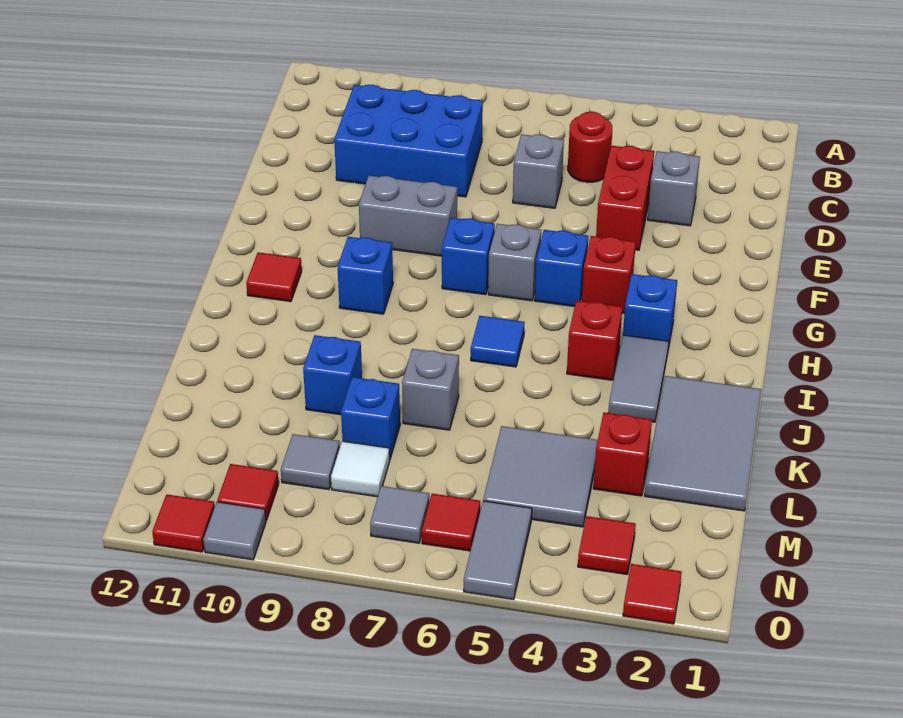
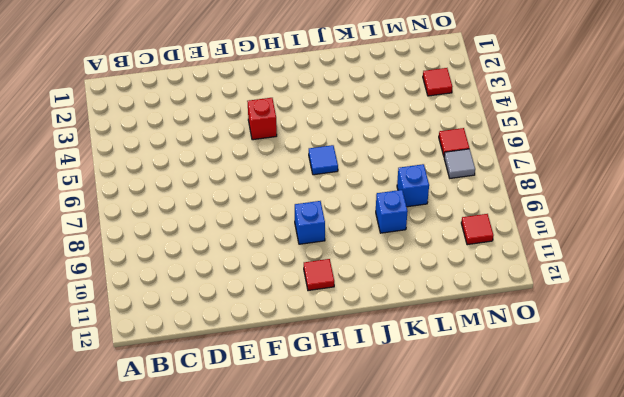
none -> red 1x1 round brick [568,112,612,182]
none -> blue 2x3 brick [334,85,483,197]
none -> grey 1x1 brick [648,151,700,226]
none -> red 1x2 brick [596,146,654,250]

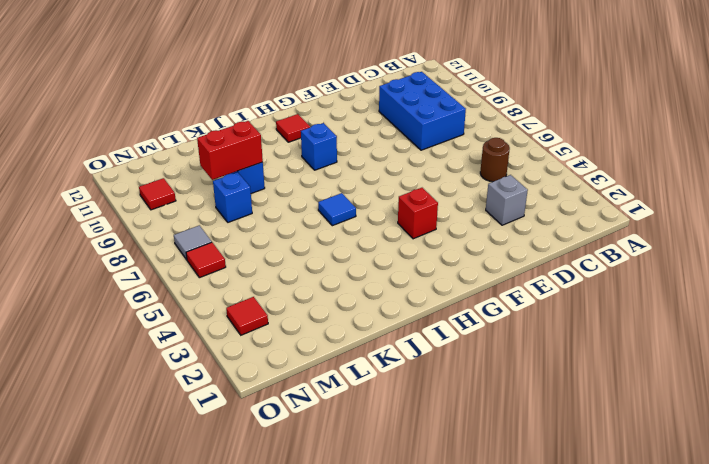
brown 1x1 round brick [480,138,510,182] -> red 1x1 round brick [568,112,612,182]
red 1x2 brick [197,121,263,180] -> red 1x2 brick moved to [596,146,654,250]
none -> grey 1x1 brick [513,134,564,208]
none -> grey 1x2 brick [359,176,457,256]
none -> blue 1x1 brick [535,230,588,307]
none -> grey 1x1 brick [488,224,541,301]

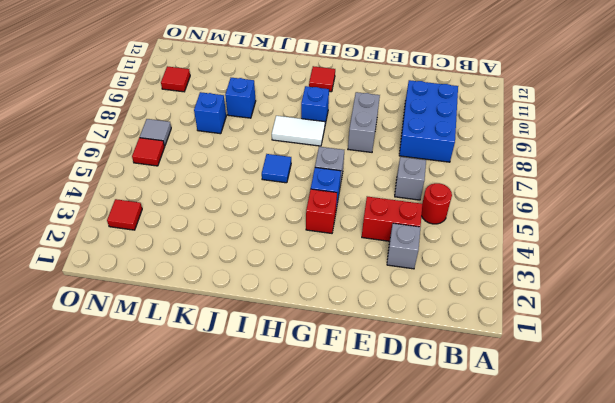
white 1x2 tile [272,116,325,146] -> none
none -> blue 1x1 brick [442,218,495,295]
none -> blue 1x1 brick [623,274,677,349]
none -> grey 1x2 tile [608,335,669,422]
none -> red 1x1 brick [567,301,622,380]

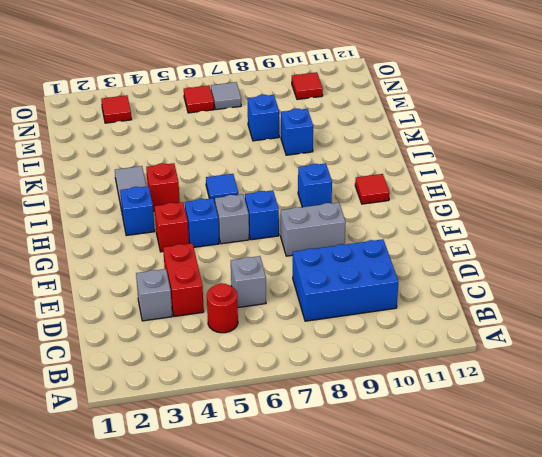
none -> grey 2x3 tile [644,376,761,511]
none -> grey 1x1 brick [402,349,459,430]
none -> red 1x1 brick [593,412,652,496]
none -> grey 2x2 tile [483,426,598,527]

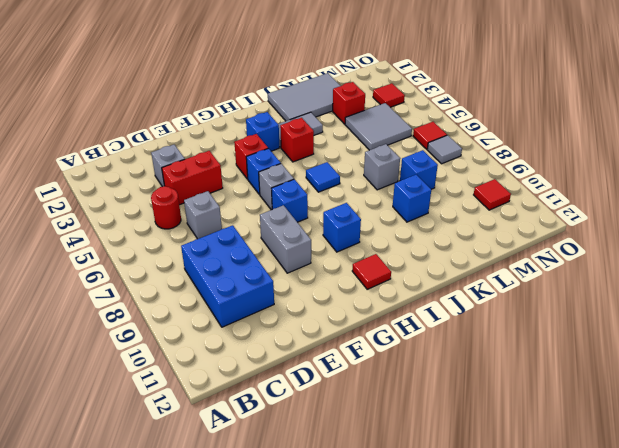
none -> white 1x1 tile [331,441,390,497]
none -> grey 1x1 tile [281,434,340,490]
none -> grey 1x2 tile [464,501,532,600]
none -> red 1x1 tile [623,564,682,624]

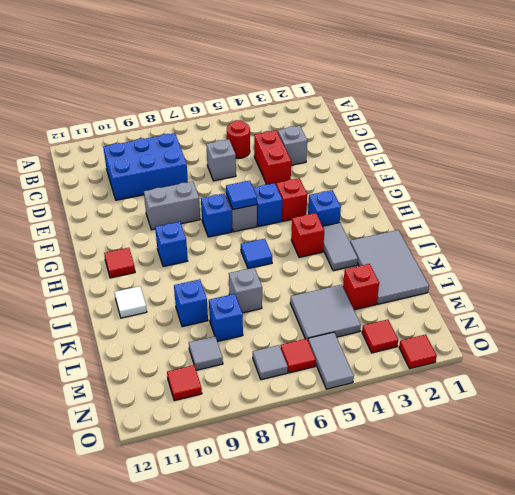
blue 1x1 tile [226,181,257,209] -> none
white 1x1 tile [115,286,147,318] -> white 1x1 tile moved to [331,441,390,497]
none -> grey 1x1 tile [203,502,266,560]
none -> red 1x1 tile [152,494,215,552]

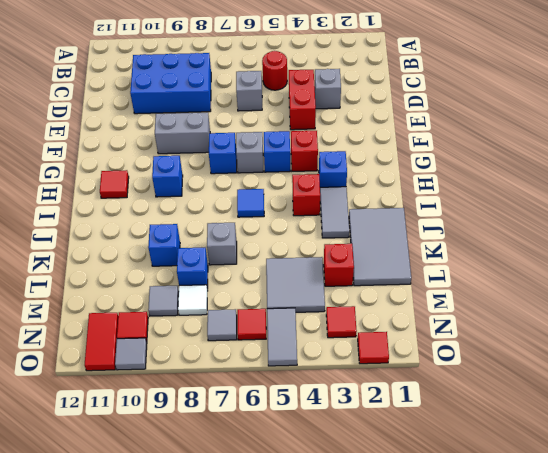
red 1x2 tile [85,313,118,371] -> red 1x1 tile [152,494,215,552]

